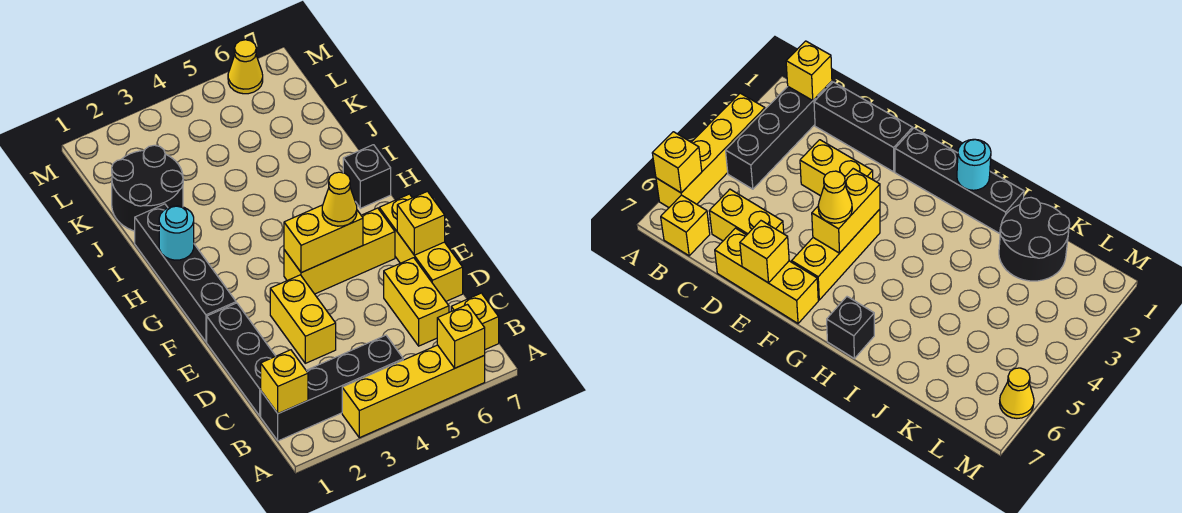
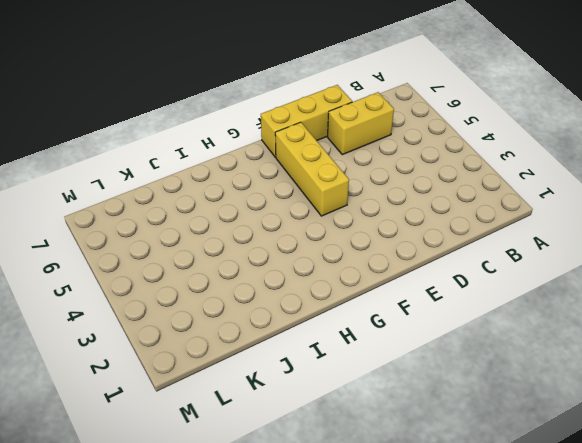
none -> yellow 1x4 brick [342,345,485,438]
none -> black 1x4 brick [261,335,403,441]
none -> yellow 1x1 brick [451,293,499,350]

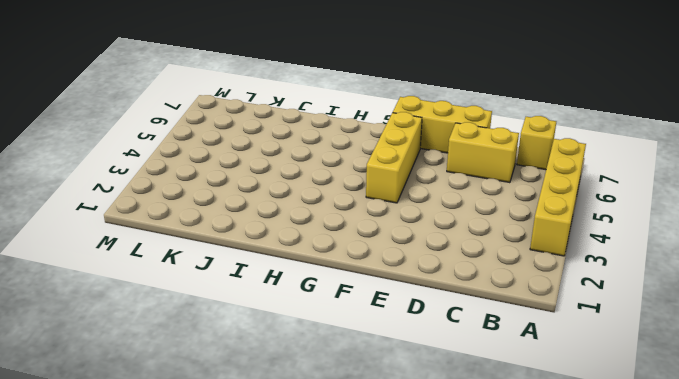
none -> black 1x4 brick [261,335,403,441]
none -> black 1x3 brick [207,303,275,416]
none -> yellow 1x2 brick [270,275,336,363]

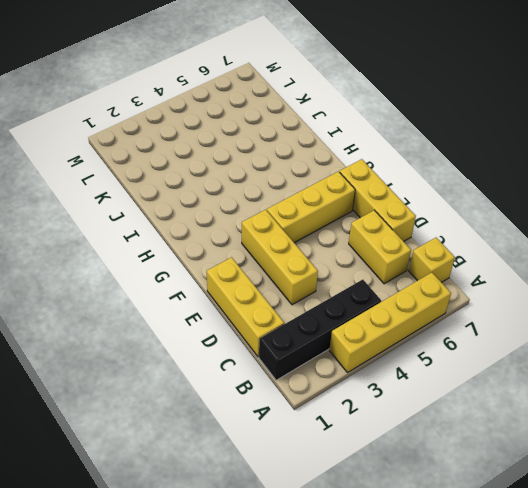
yellow 1x3 brick [207,257,284,357] -> black 1x3 brick [207,303,275,416]
yellow 1x3 brick [242,210,318,305] -> yellow 1x2 brick [270,275,336,363]
none -> black 1x4 brick [135,204,236,342]
none -> black 1x1 brick [343,145,391,208]
none -> black 2x2 round brick [112,145,183,231]

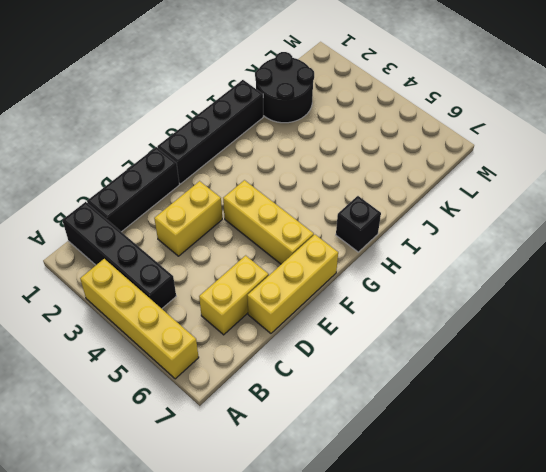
none -> yellow 1x1 brick [451,293,499,350]
none -> yellow 1x1 cone [228,40,263,94]
none -> yellow 1x1 brick [437,305,485,368]

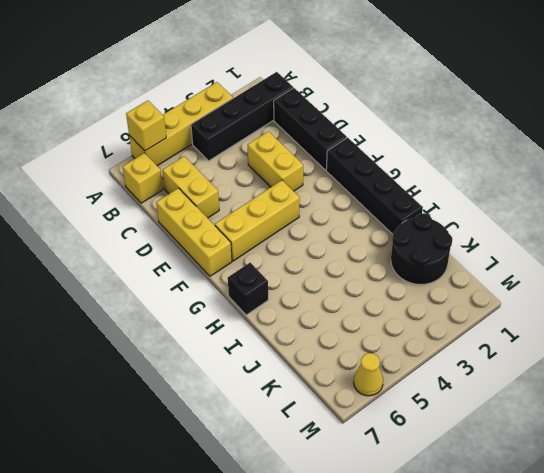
none -> yellow 1x1 brick [261,350,308,414]
none -> yellow 1x1 brick [397,191,445,255]
none -> yellow 1x2 brick [284,205,363,273]

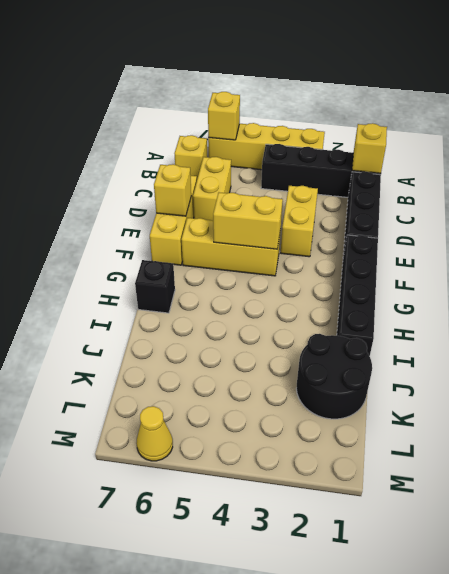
none -> cyan 1x1 round brick [159,206,194,260]
none -> yellow 1x1 cone [322,172,357,226]

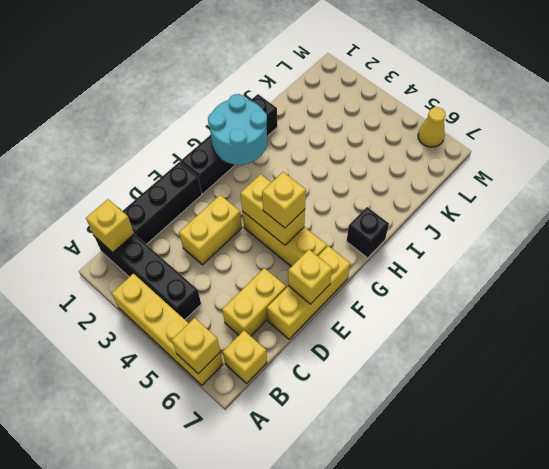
yellow 1x1 brick [262,172,306,228] -> yellow 1x1 cone [322,172,357,226]
cyan 2x2 round brick [208,94,267,165] -> cyan 1x1 round brick [159,206,194,260]
none -> black 2x2 round brick [112,145,183,231]

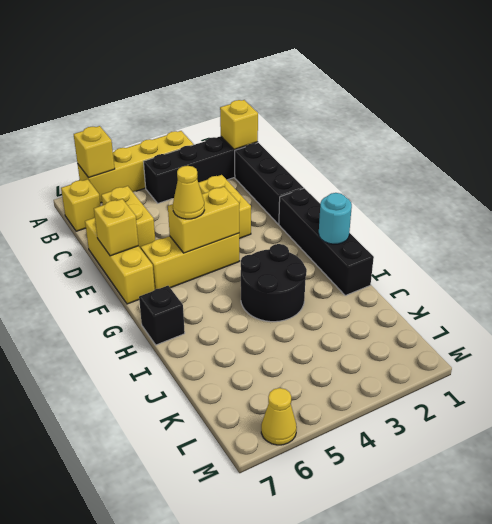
black 2x2 round brick [241,244,307,322] -> black 2x2 round brick moved to [112,145,183,231]

